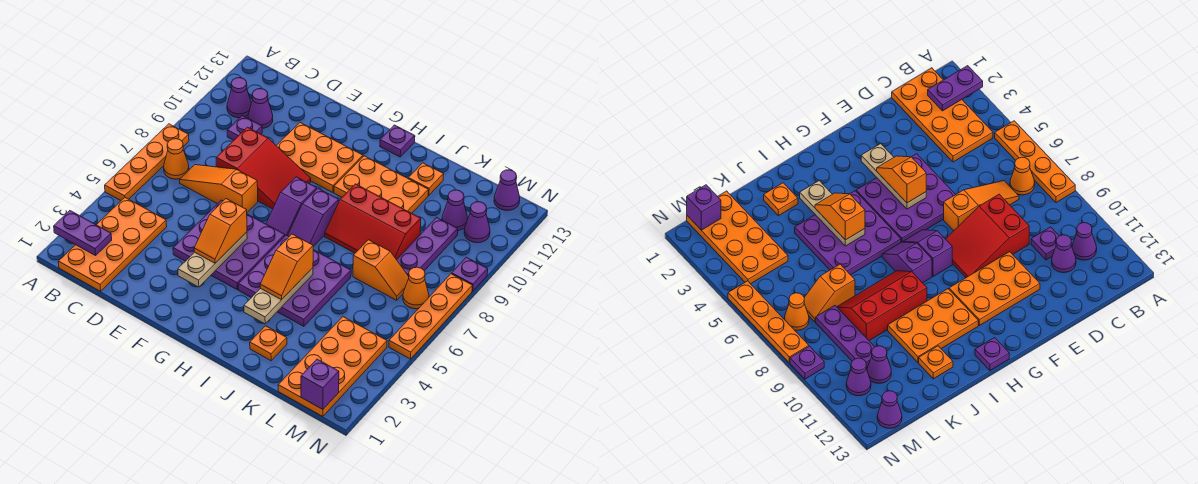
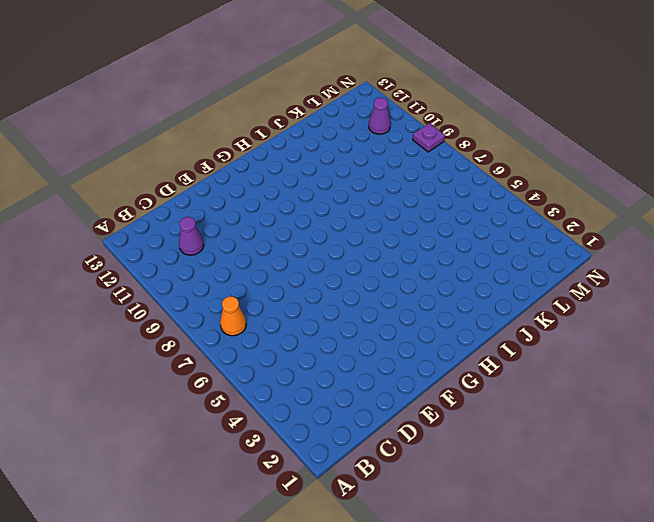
none -> orange 1x4 plate [105,124,189,201]
none -> orange 2x4 plate [58,198,167,291]
none -> purple 1x1 cone [227,78,251,118]
none -> orange 1x3 slope [180,165,258,212]

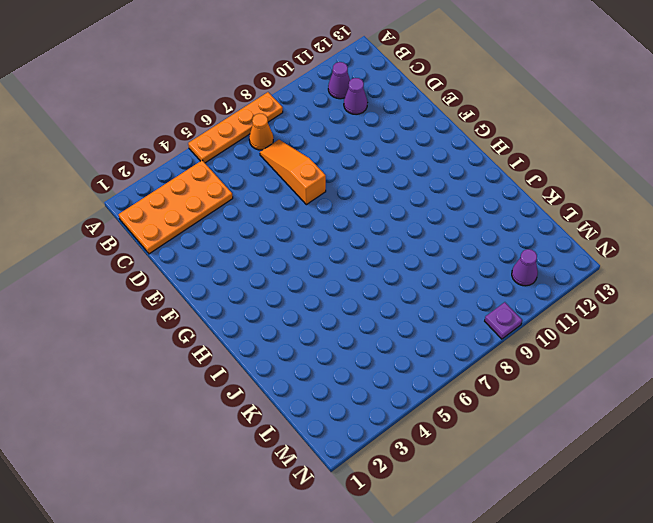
none -> purple 1x1 plate [227,116,262,140]
none -> red 2x3 slope [216,127,311,209]
none -> purple 3x3 plate [173,200,285,290]
none -> orange 2x3 plate [276,123,363,193]

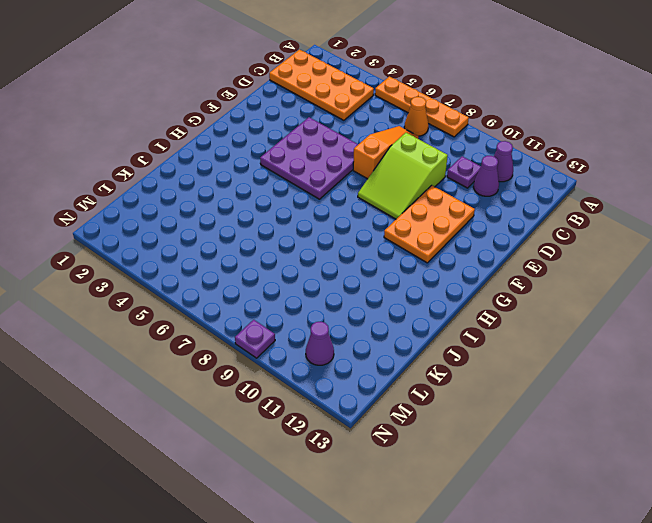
lime 2x3 slope [358,133,448,219] -> red 2x3 slope [216,127,311,209]
none -> purple 1x2 slope [266,177,317,236]
none -> purple 3x3 plate [238,235,351,326]
none -> purple 1x2 slope [288,189,339,247]
none -> orange 2x3 plate [334,156,428,213]

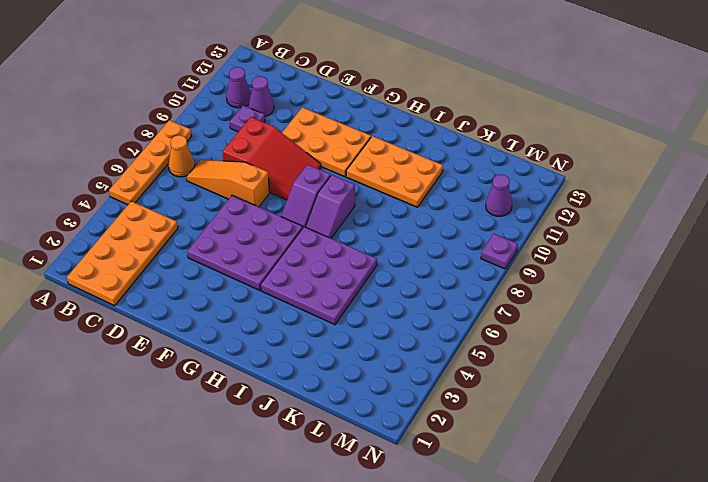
none -> purple 1x1 plate [380,125,415,157]
none -> red 2x3 slope [325,184,421,260]
none -> orange 1x1 plate [250,326,287,361]
none -> orange 1x1 plate [408,163,444,195]

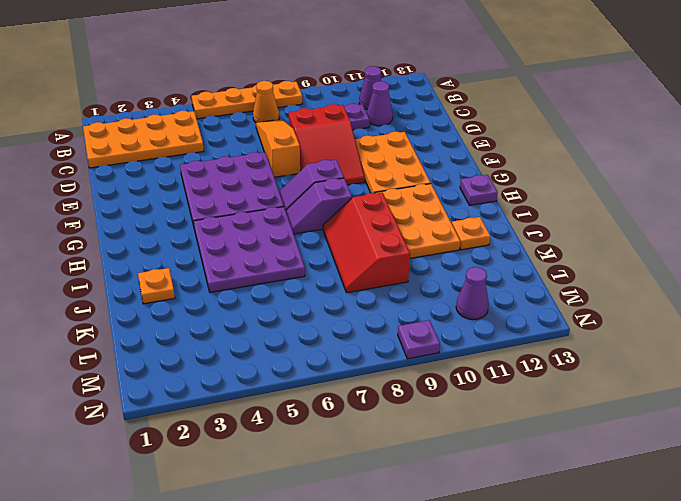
none -> orange 1x2 slope [353,240,409,300]
none -> orange 2x4 plate [278,317,387,417]
none -> purple 1x3 plate [397,217,458,276]
none -> purple 1x1 cone [442,190,468,231]

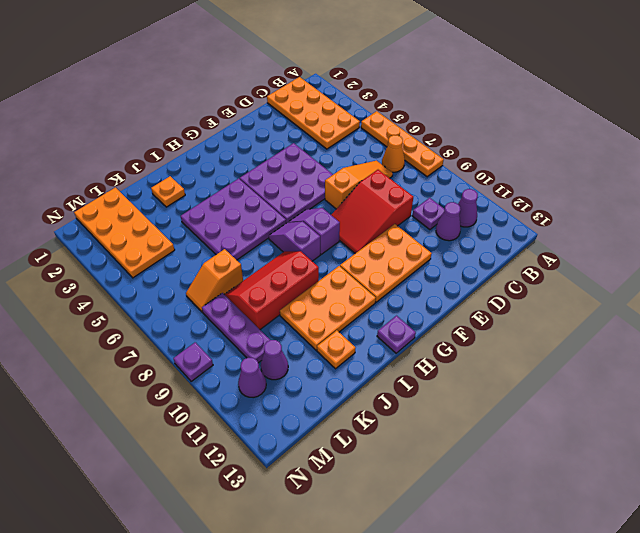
none -> orange 1x1 cone [403,267,429,309]
none -> purple 1x1 cone [494,170,520,211]
none -> orange 1x4 plate [389,274,472,359]
none -> purple 1x2 plate [54,211,112,256]

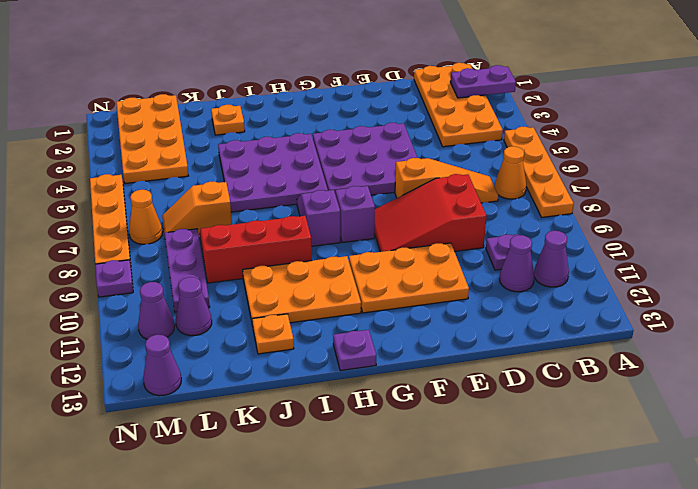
none -> tan 1x3 plate [178,232,247,287]
none -> tan 1x3 plate [244,268,313,324]
none -> purple 1x1 brick [301,359,339,409]
none -> orange 1x2 slope [194,199,247,263]

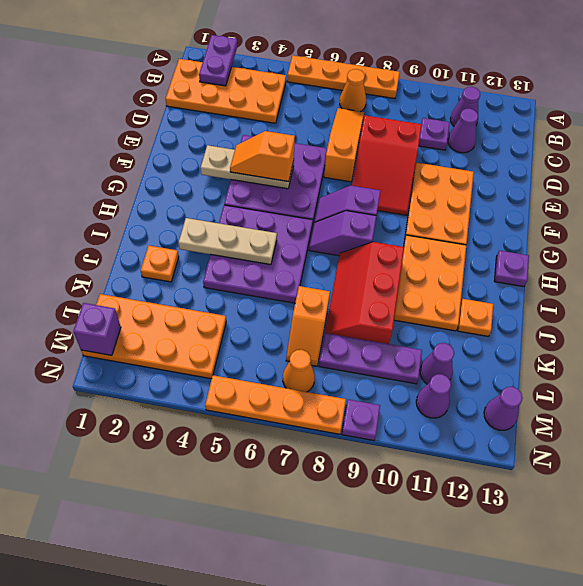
none -> orange 1x2 slope [260,234,313,300]

